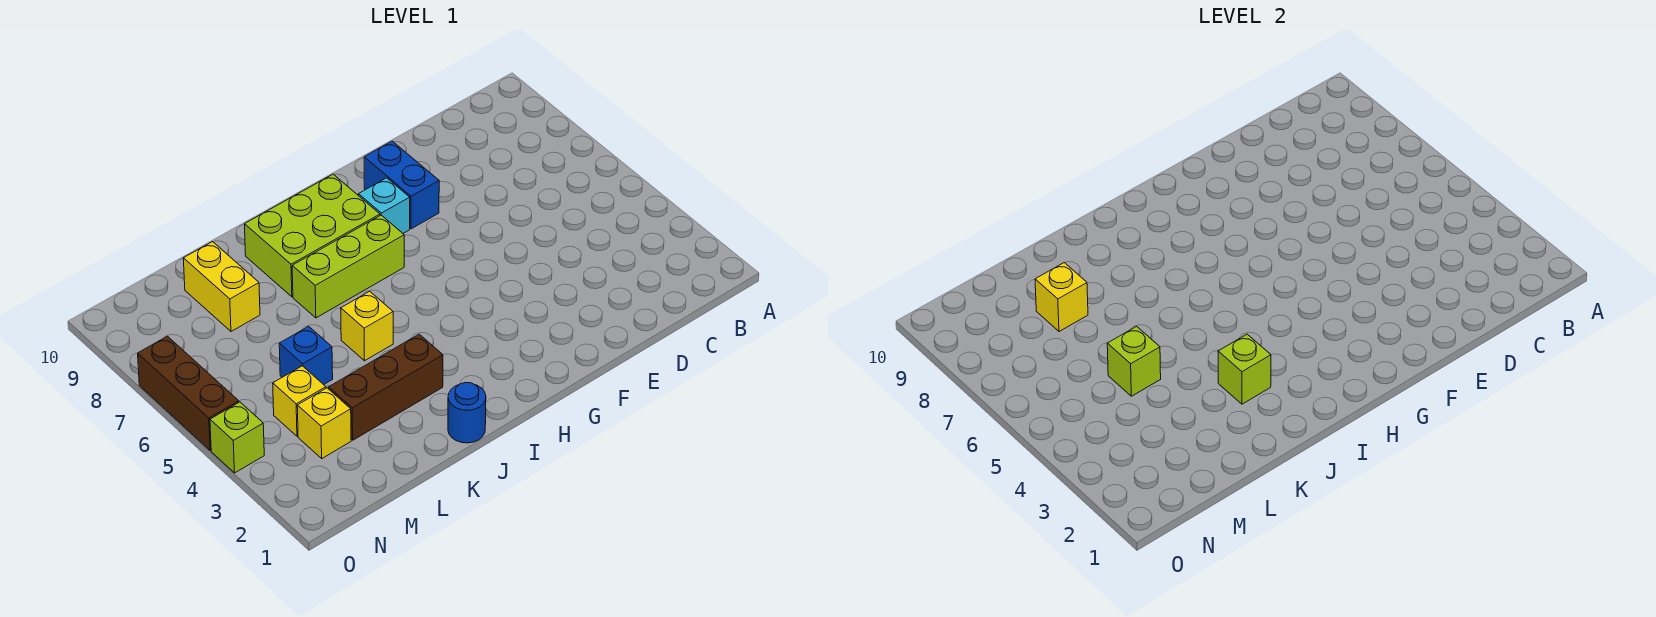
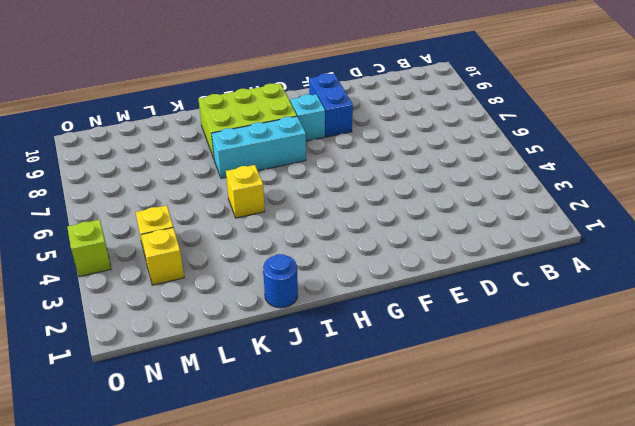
cyan 1x3 brick [211,116,306,178] -> lime 1x3 brick [292,215,404,318]
none -> brown 1x3 brick [329,334,443,440]
none -> blue 1x1 brick [279,326,333,385]
none -> yellow 1x2 brick [183,242,260,331]

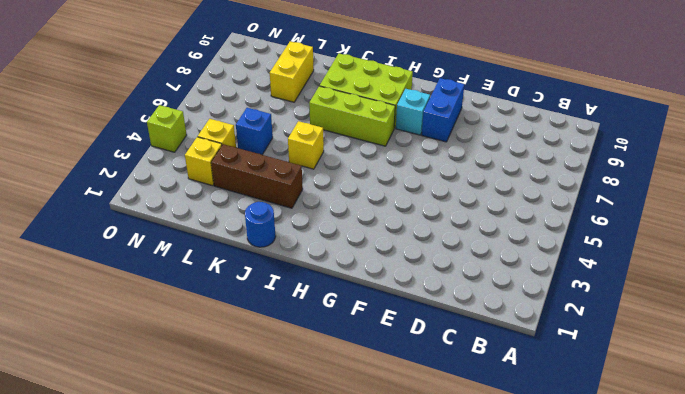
none -> brown 1x3 brick [138,336,239,451]
none -> lime 1x1 brick [1218,334,1271,404]
none -> lime 1x1 brick [1107,326,1161,396]

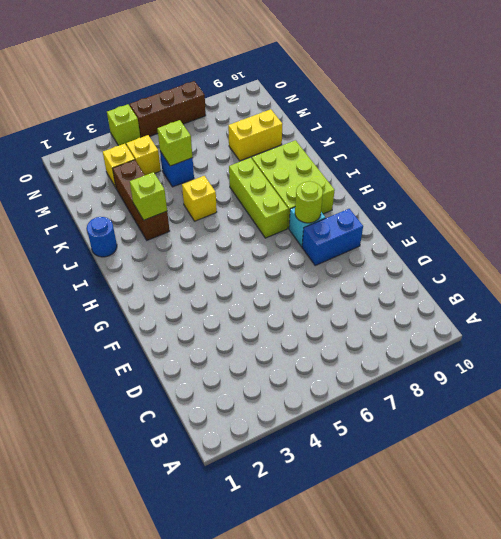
lime 1x1 round brick [295,181,323,223] -> none
none -> yellow 1x1 brick [1035,263,1088,331]

